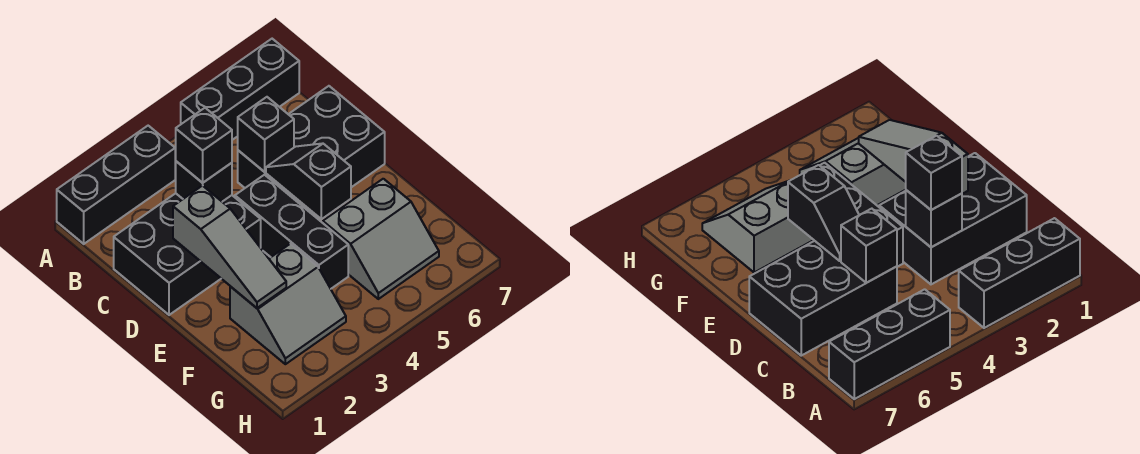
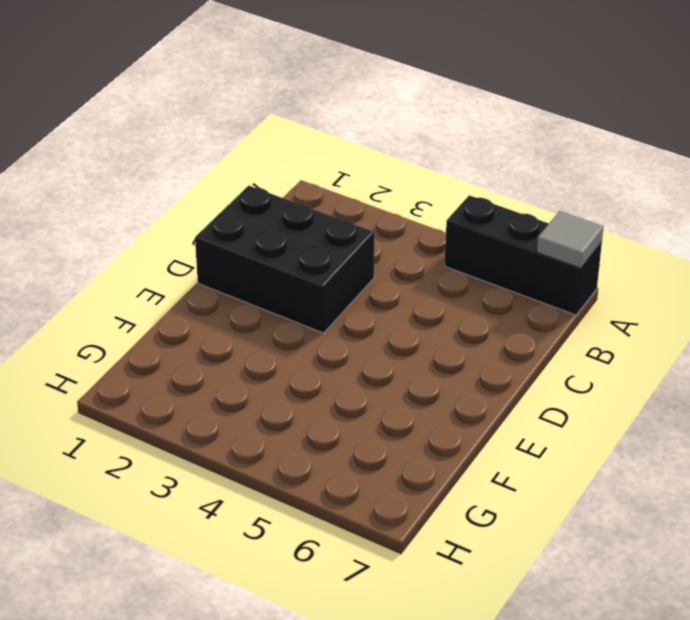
grey 1x1 tile [537,211,604,268] -> none
none -> black 1x3 brick [57,126,175,244]
none -> black 2x3 brick [238,86,385,215]
none -> black 1x3 brick [235,175,348,289]

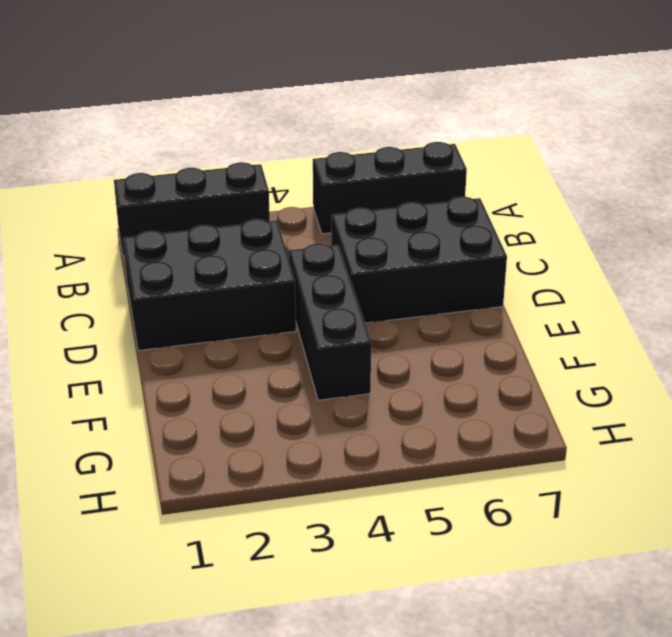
none -> grey 2x2 slope [230,244,346,364]
none -> grey 2x2 slope [323,179,439,299]
none -> black 1x1 brick [175,161,232,202]

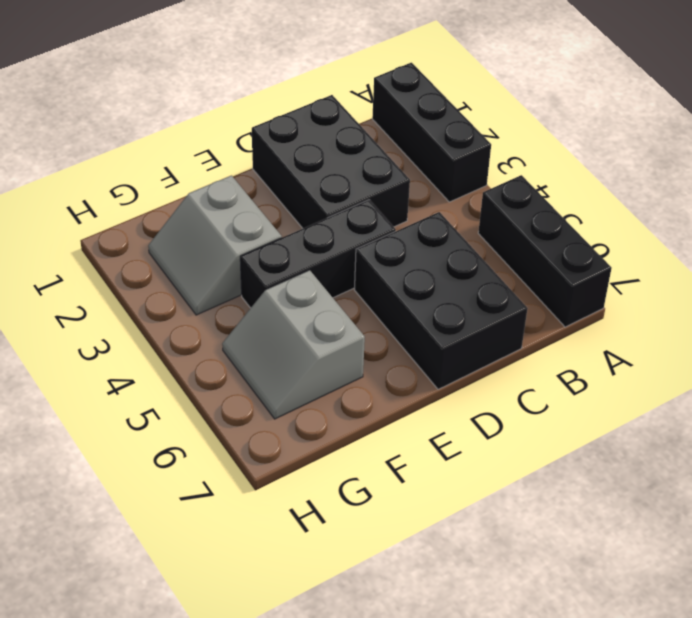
none -> black 1x1 brick [175,161,232,202]
none -> black 1x1 brick [238,97,294,172]
none -> grey 1x3 slope [173,186,286,308]

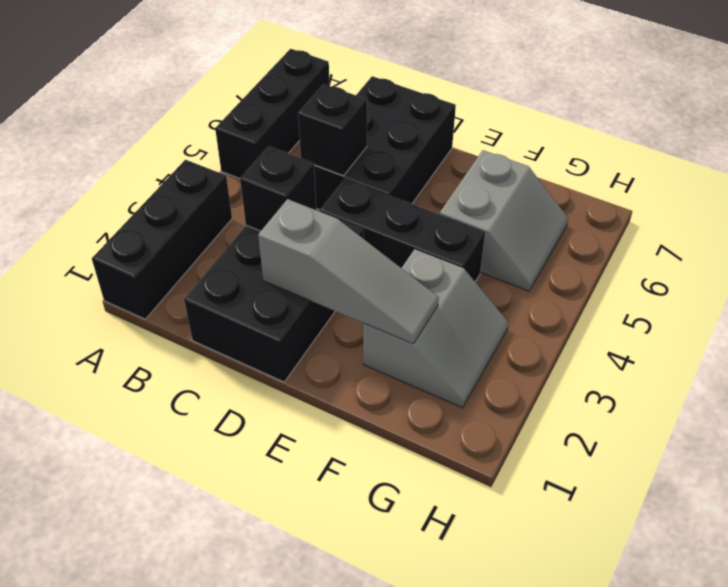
none -> black 1x2 slope [266,143,351,219]
none -> black 1x1 brick [176,108,232,183]

